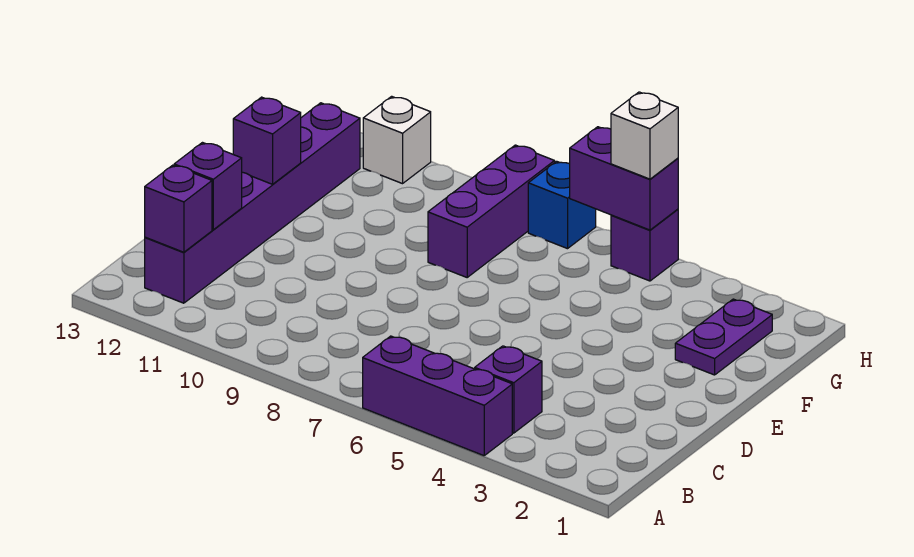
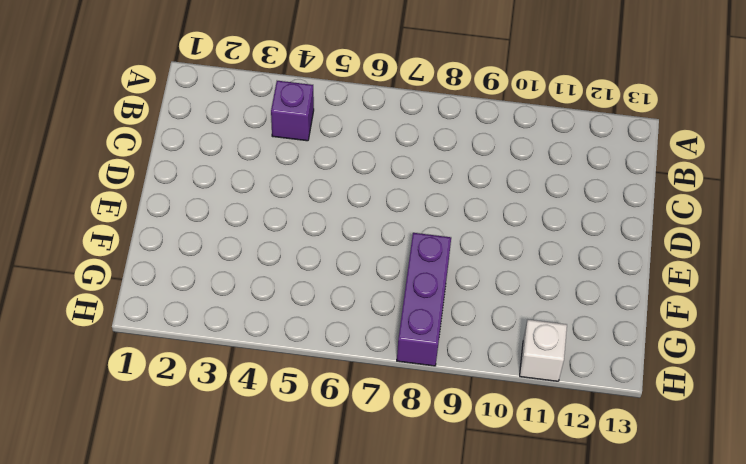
none -> purple 1x3 brick [363,336,512,456]
none -> purple 1x6 brick [145,103,360,303]
none -> purple 1x2 plate [675,299,772,375]

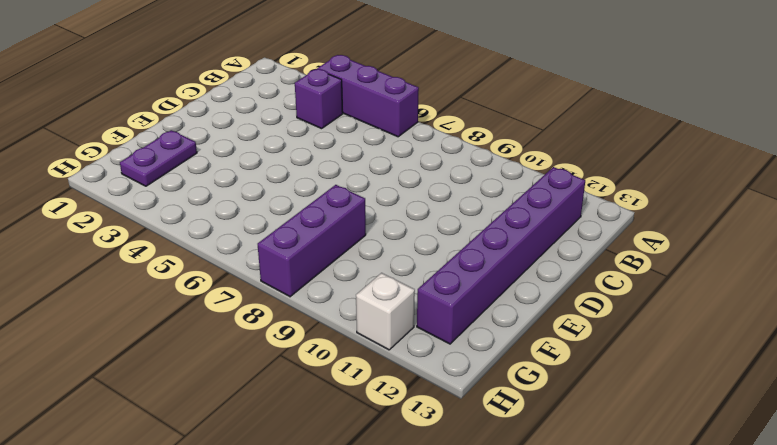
none -> purple 1x1 brick [611,209,678,281]
none -> blue 1x1 brick [528,161,596,249]
none -> purple 1x1 brick [145,165,212,252]

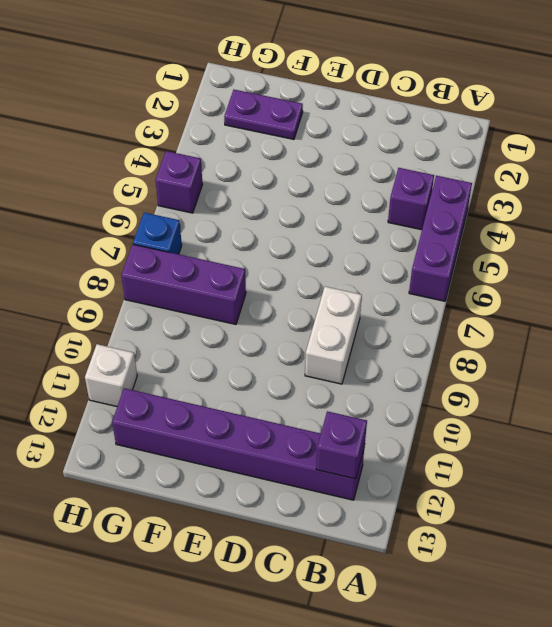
white 1x2 brick [305,287,362,384] -> none
none -> purple 1x1 brick [174,143,242,230]
none -> purple 1x1 brick [233,97,301,184]
none -> purple 1x2 brick [570,127,678,230]

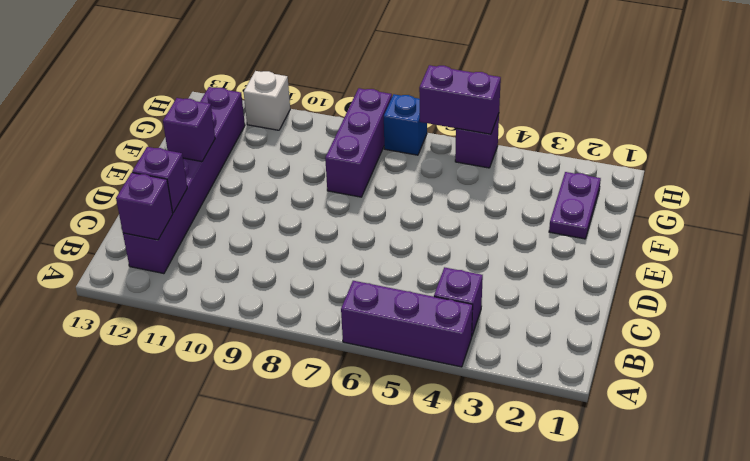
none -> white 1x1 brick [611,92,678,179]

